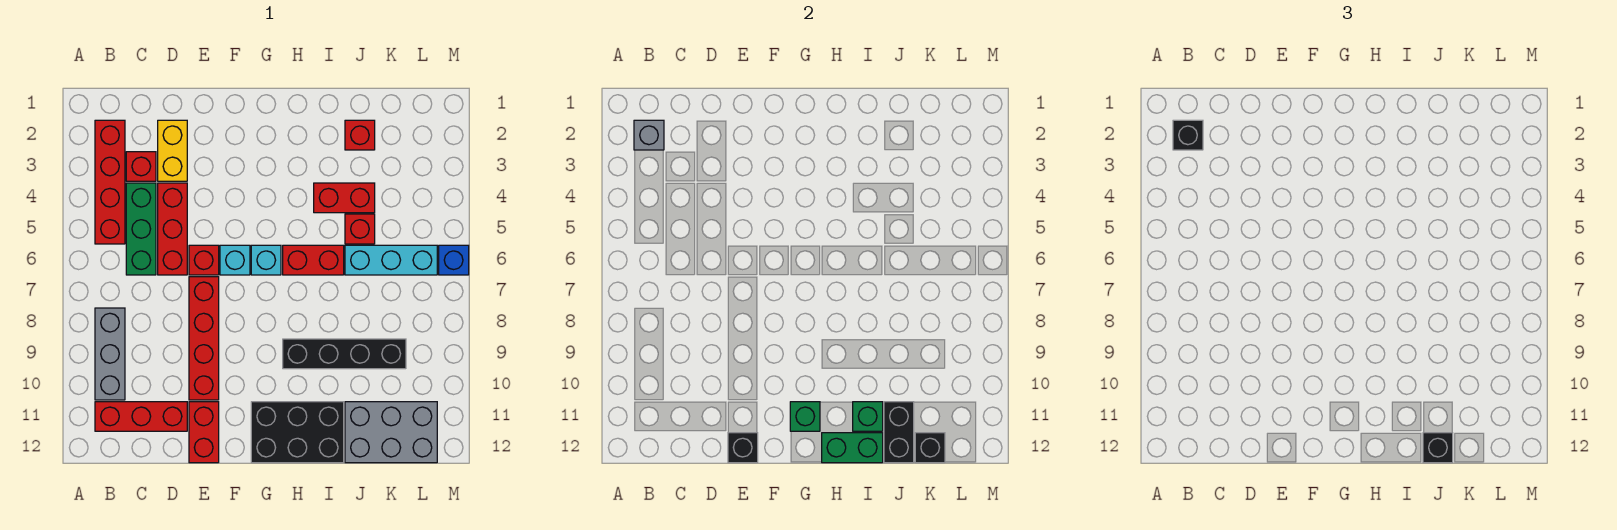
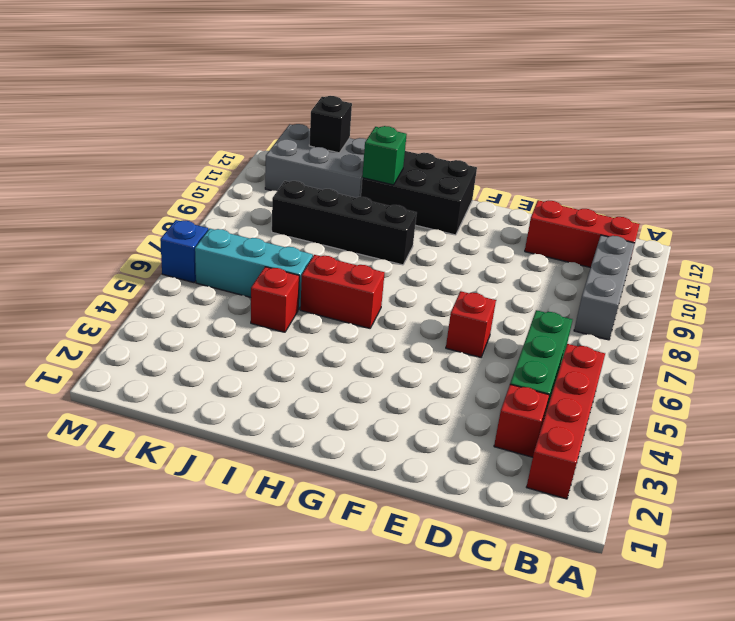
none -> yellow 1x2 brick [158,120,187,181]
none -> red 1x3 brick [158,183,187,275]
none -> red 1x4 brick [189,277,219,400]
none -> red 1x2 brick [189,402,219,463]

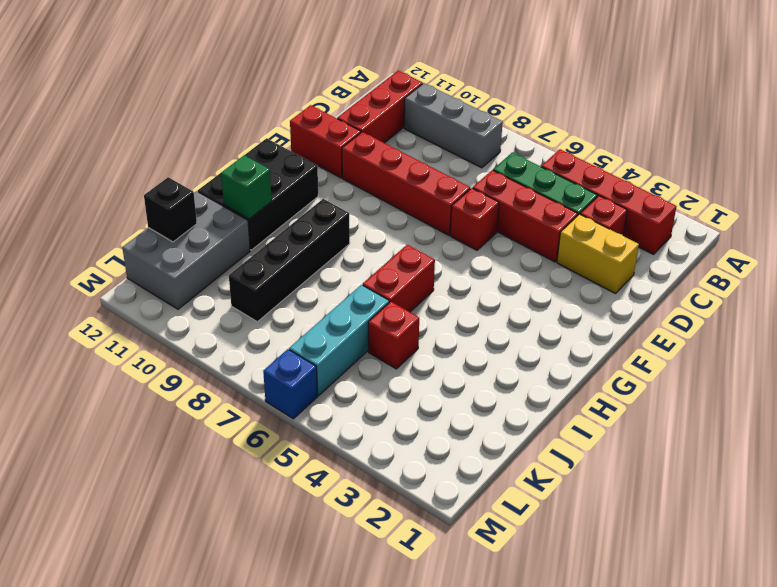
none -> cyan 1x1 brick [220,245,250,275]
none -> cyan 1x1 brick [251,245,281,275]
none -> red 1x2 brick [314,183,375,213]
none -> red 1x1 brick [345,120,375,150]

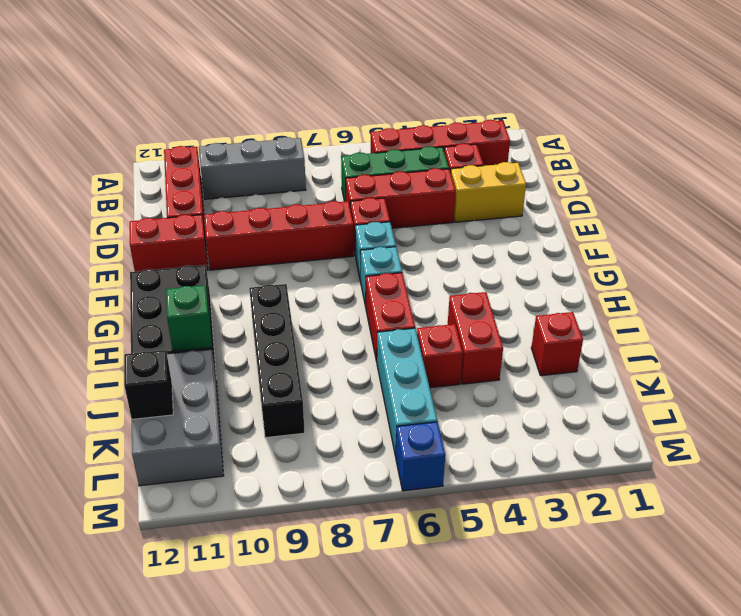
none -> grey 1x1 brick [634,120,664,150]
none -> black 1x1 brick [728,433,758,463]
none -> green 1x1 brick [790,402,820,431]
none -> green 1x2 brick [822,433,883,463]

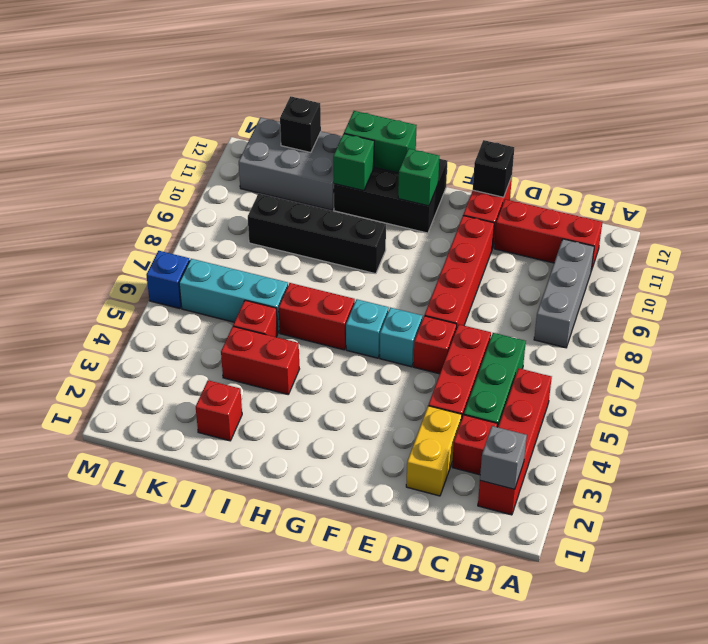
none -> black 1x2 brick [884,402,914,463]
none -> black 1x1 brick [1173,120,1203,150]
none -> black 1x1 brick [1423,433,1453,463]

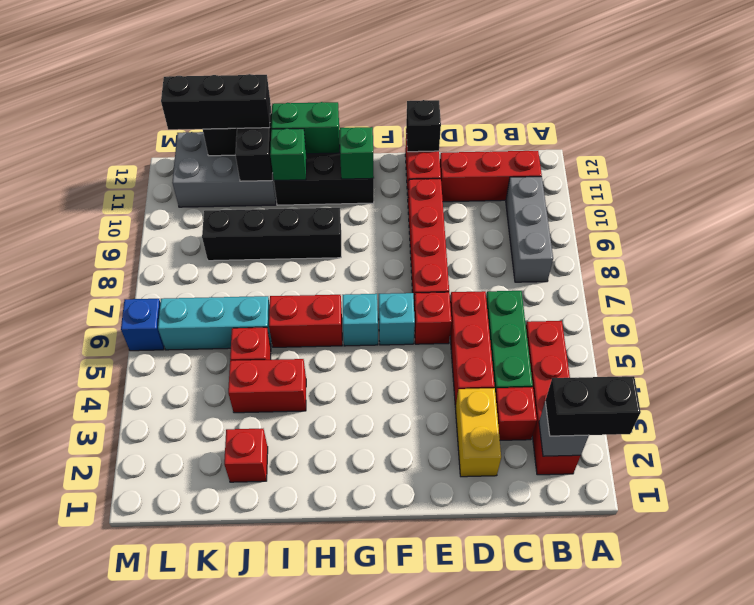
black 1x2 brick [545,376,641,436] -> black 1x1 brick [1173,120,1203,150]
black 1x3 brick [161,74,271,130] -> black 1x1 brick [1423,433,1453,463]

